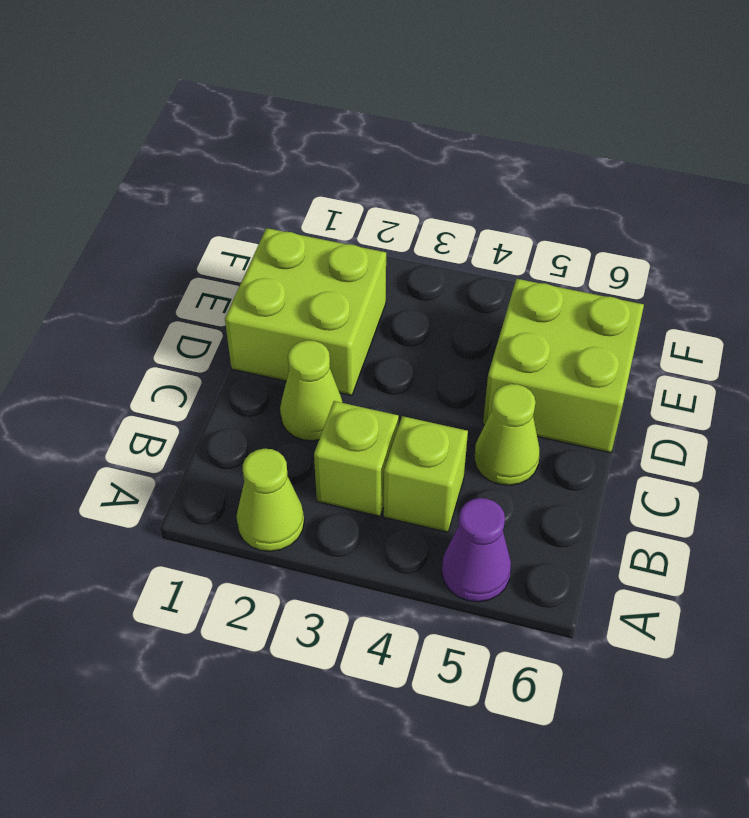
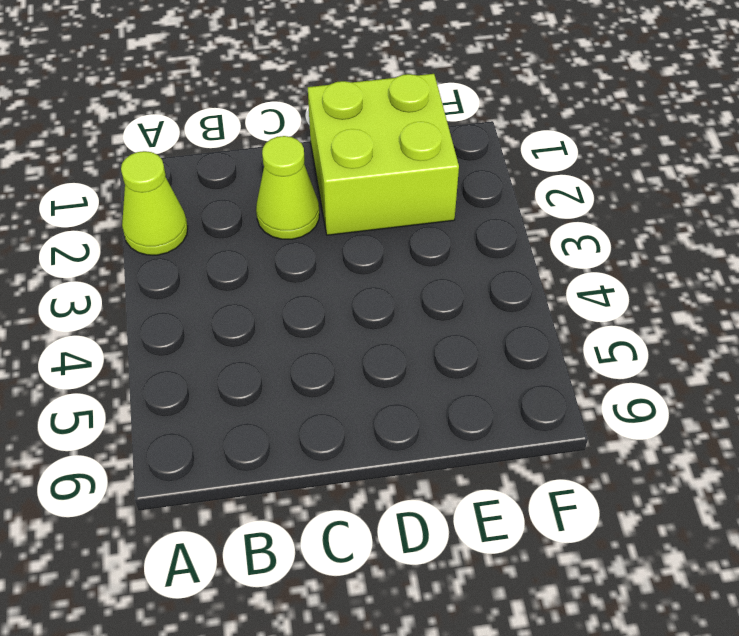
none -> purple 1x1 cone [442,498,511,602]
none -> lime 1x1 brick [314,401,399,516]

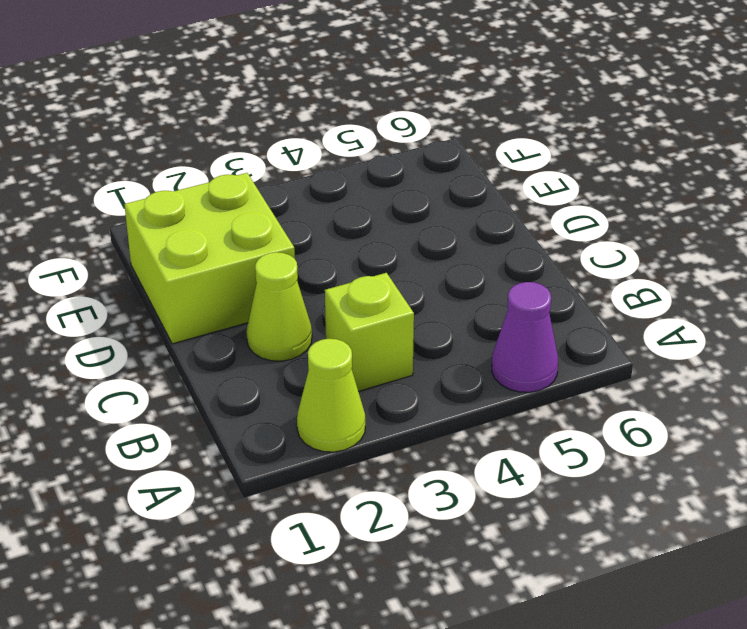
none -> lime 1x1 brick [384,416,468,532]
none -> lime 1x1 cone [474,384,540,485]

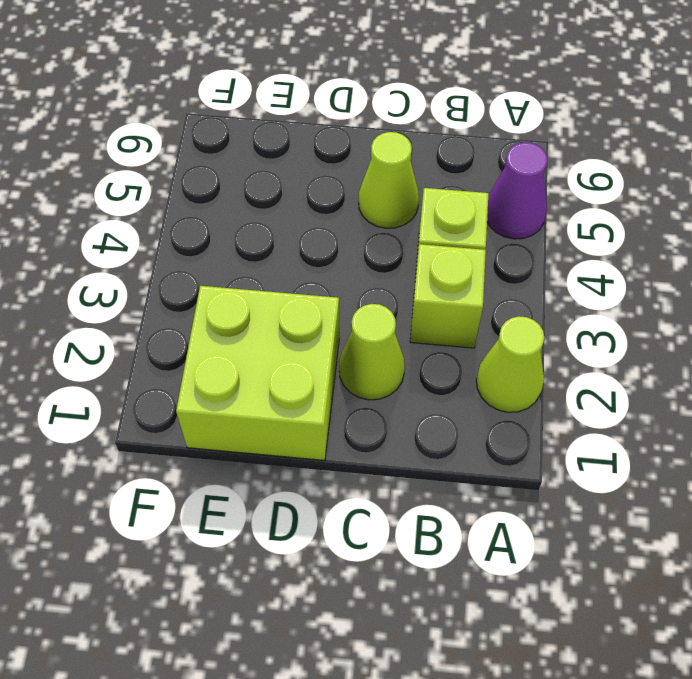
none -> lime 2x2 brick [483,279,644,453]

